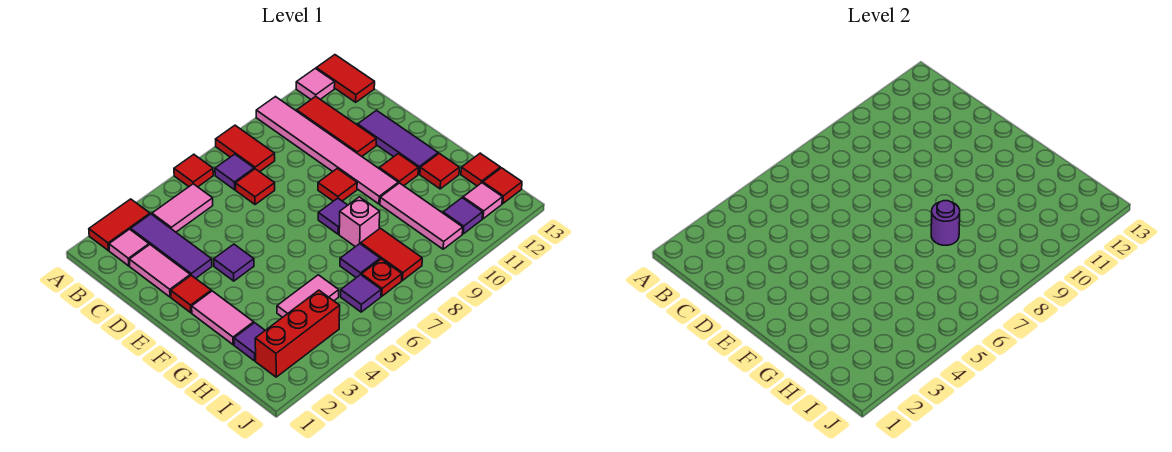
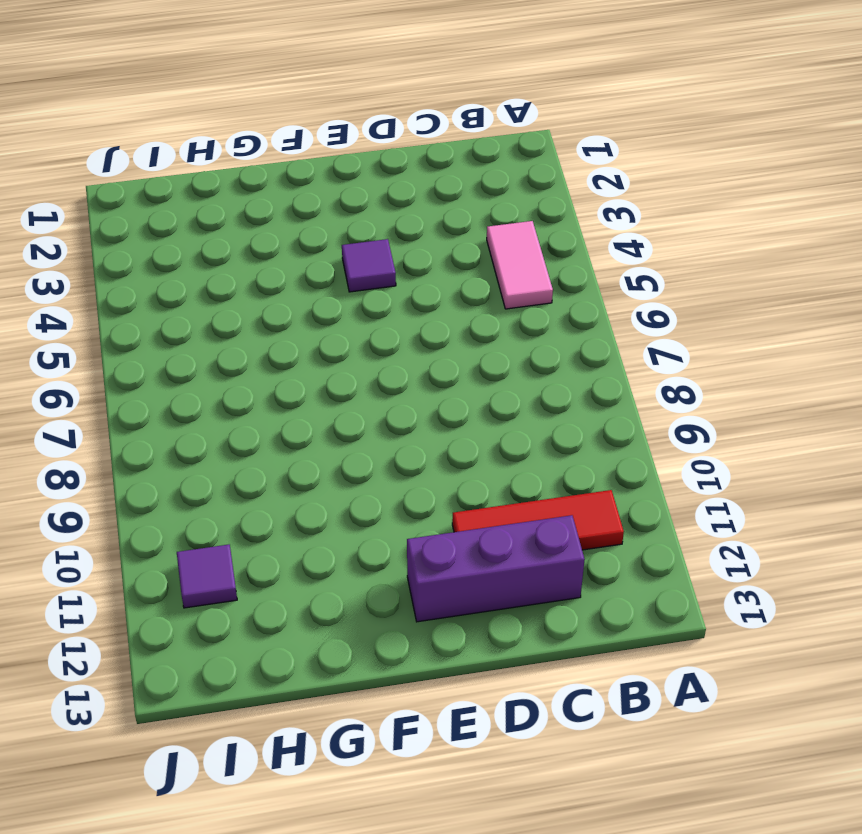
purple 1x3 brick [407,515,585,622] -> purple 1x3 tile [358,110,438,174]
none -> red 1x2 tile [89,199,150,251]
none -> red 1x1 tile [174,154,213,187]
none -> red 1x2 tile [216,125,275,172]
none -> pink 1x6 tile [256,97,398,204]

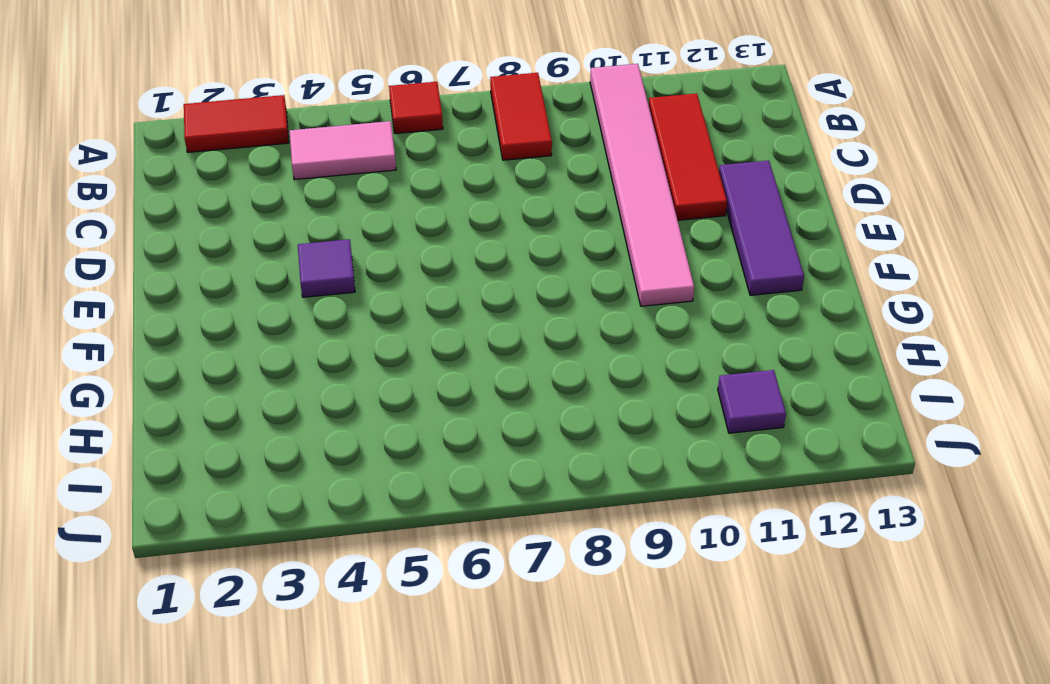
none -> pink 1x1 tile [296,68,335,99]
none -> red 1x2 tile [316,55,375,102]
none -> pink 1x1 tile [109,229,149,266]
none -> purple 1x3 tile [131,214,212,278]

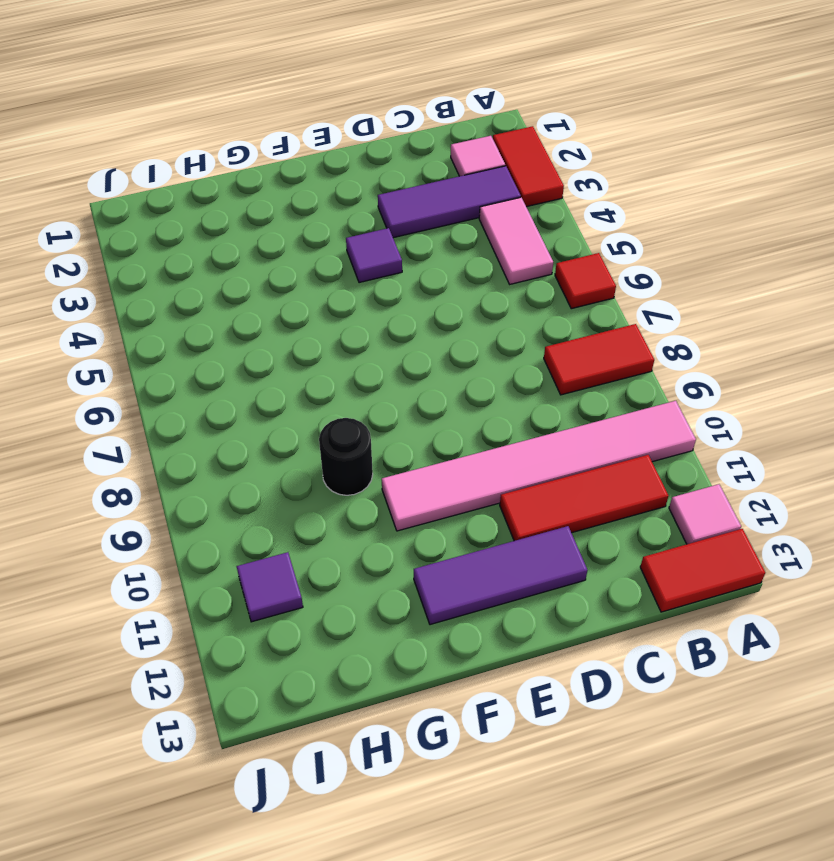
black 1x1 round brick [319,418,373,495] -> none
none -> purple 1x1 tile [215,154,254,190]
none -> pink 1x2 tile [129,245,190,297]
none -> red 1x1 tile [235,169,275,205]
none -> red 1x1 tile [171,275,211,313]

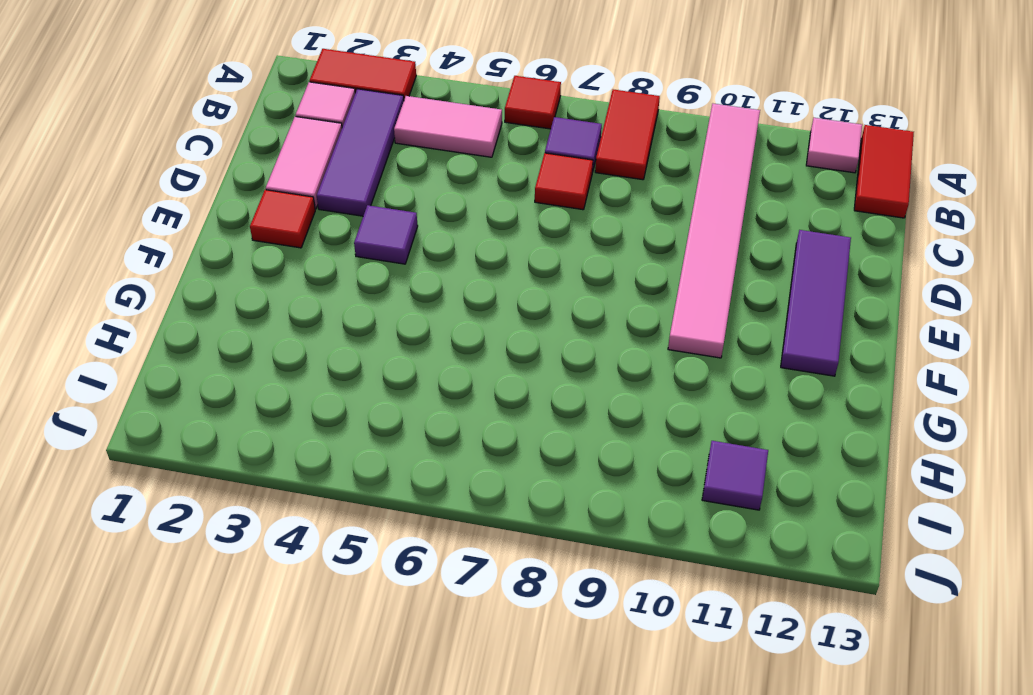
none -> red 1x3 tile [297,96,376,156]
none -> red 1x1 tile [318,168,357,201]
none -> pink 1x2 tile [192,291,254,345]
none -> purple 1x1 tile [318,198,348,234]

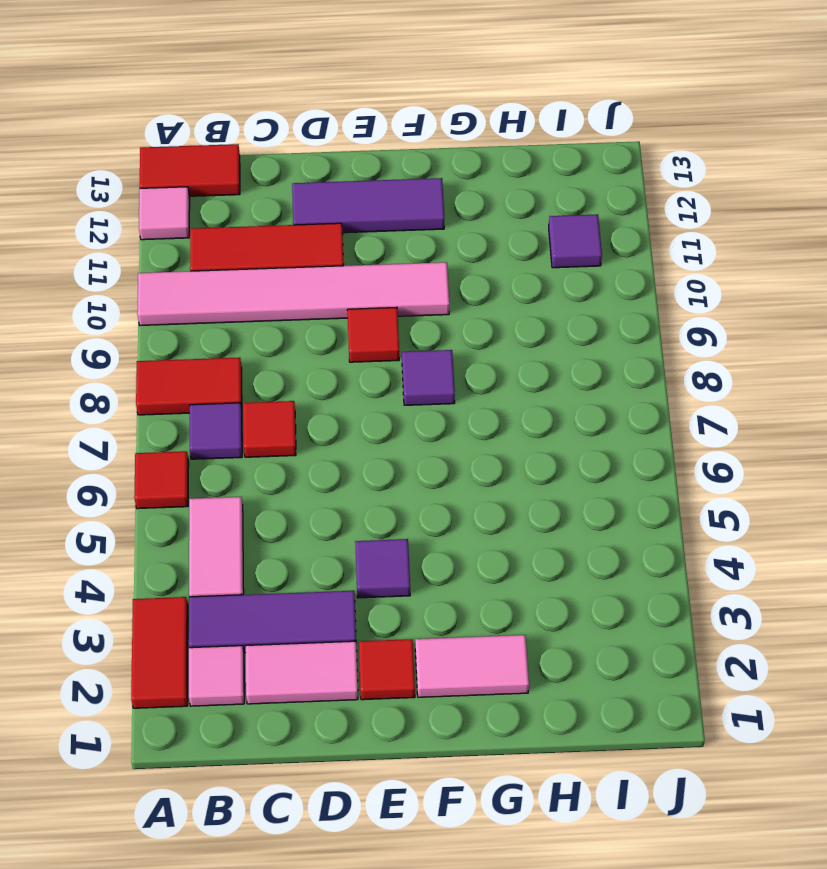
none -> red 1x1 tile [379,154,418,186]
none -> pink 1x1 brick [339,197,380,247]
none -> pink 1x3 tile [380,183,463,249]
none -> red 1x1 tile [420,153,459,189]

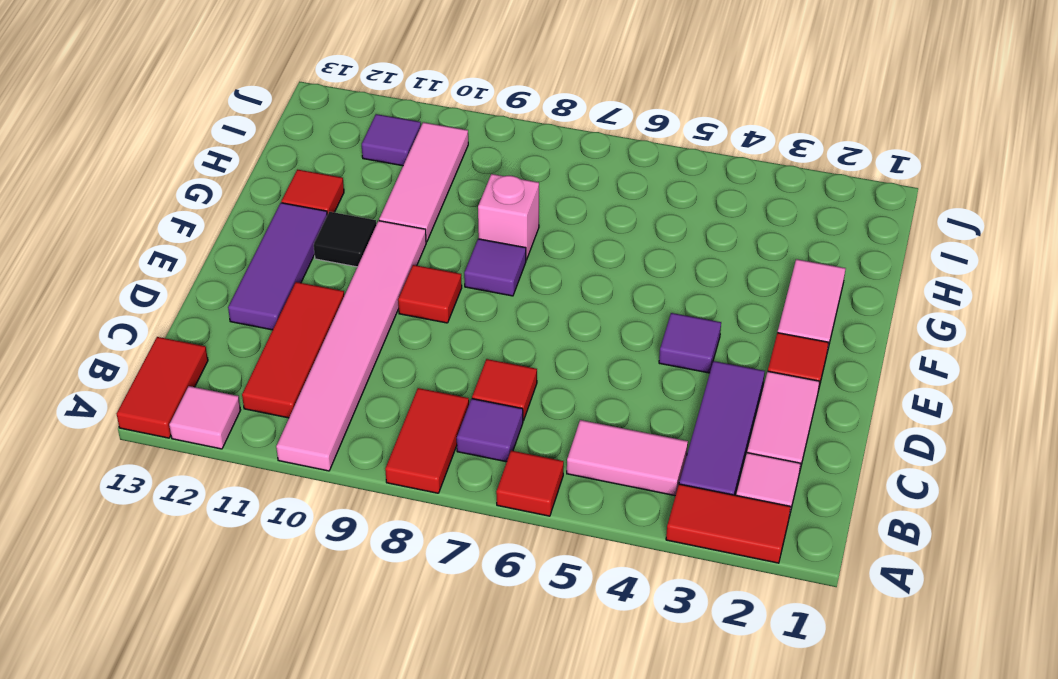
black 1x1 tile [314,212,376,267] -> red 1x1 tile [379,154,418,186]
none -> purple 1x1 tile [234,323,265,361]
none -> pink 1x2 tile [277,275,339,317]
none -> purple 1x1 tile [340,244,380,278]
none -> red 1x2 tile [361,228,422,280]

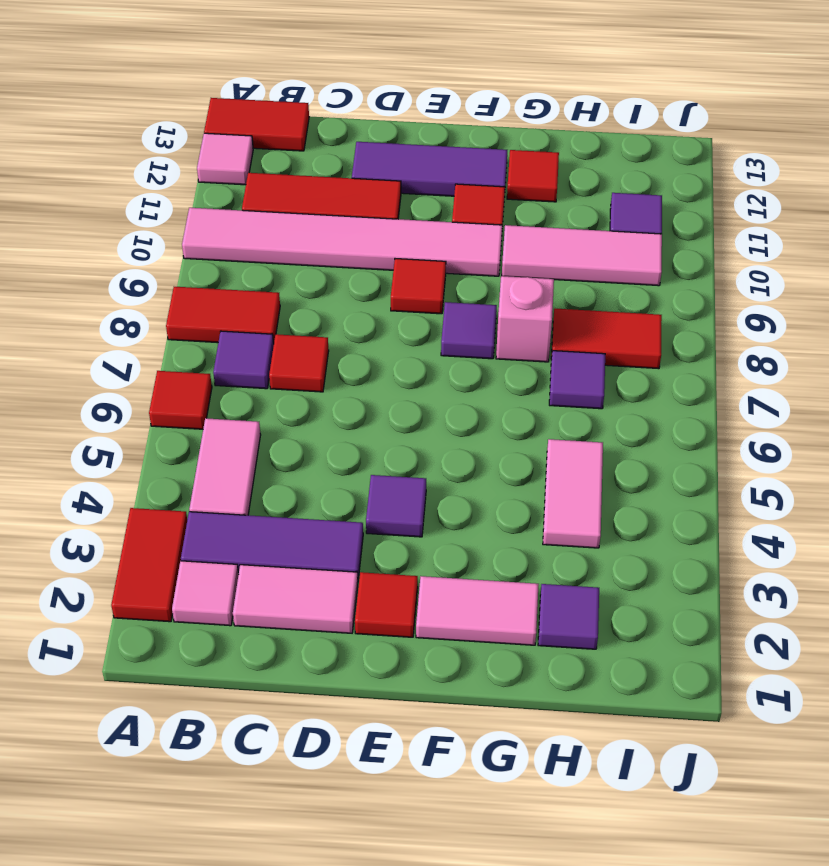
none -> red 1x1 tile [461,153,500,186]
none -> red 1x3 brick [255,290,340,377]
none -> purple 1x1 tile [341,275,381,312]
none -> red 1x1 plate [362,259,402,296]

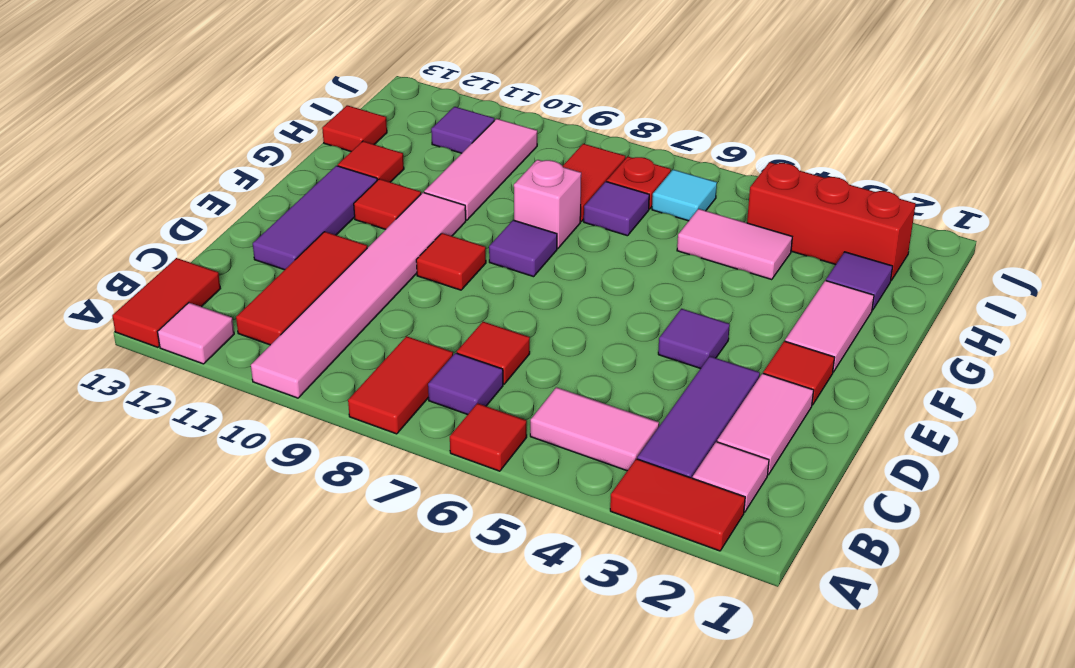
cyan 1x1 tile [652,170,717,221] -> purple 1x1 tile [341,275,381,312]
none -> pink 1x1 tile [463,183,502,219]
none -> red 1x1 tile [483,168,522,204]
none -> purple 1x1 round brick [931,201,960,245]

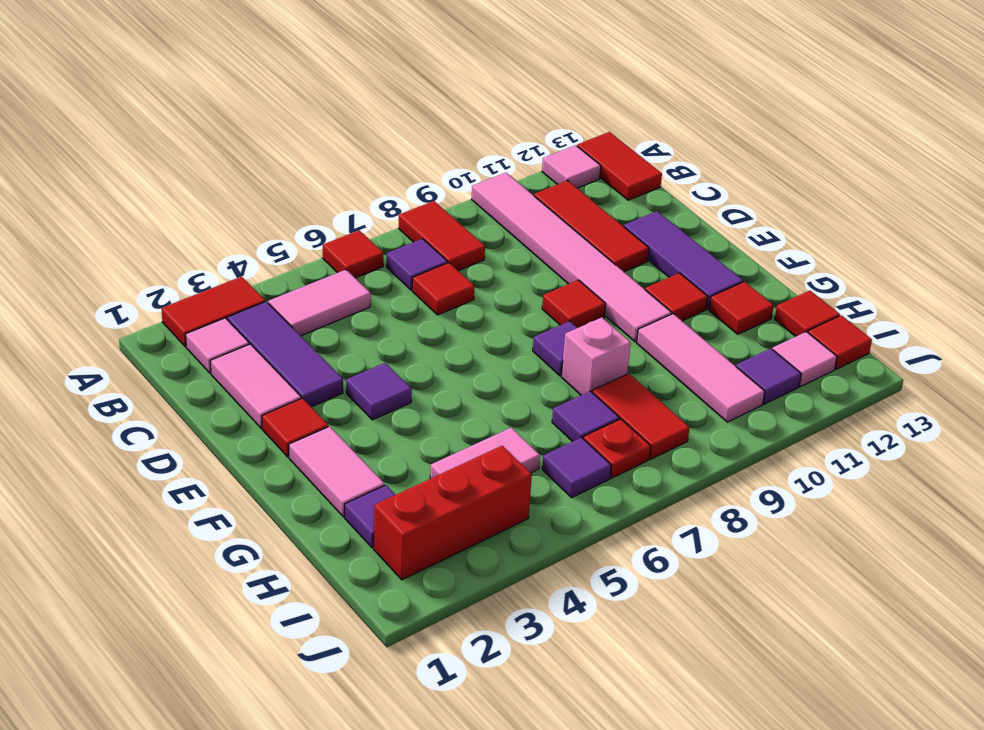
none -> purple 1x1 round brick [931,201,960,245]

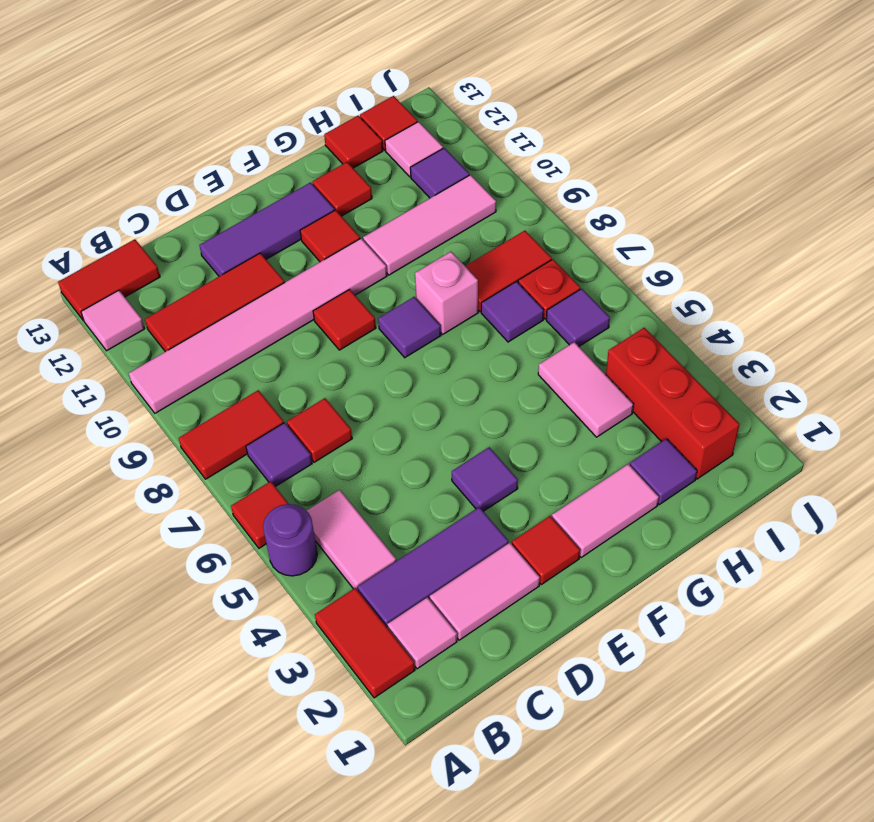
purple 1x1 round brick [263,504,317,576] -> purple 1x1 round brick moved to [931,201,960,245]

